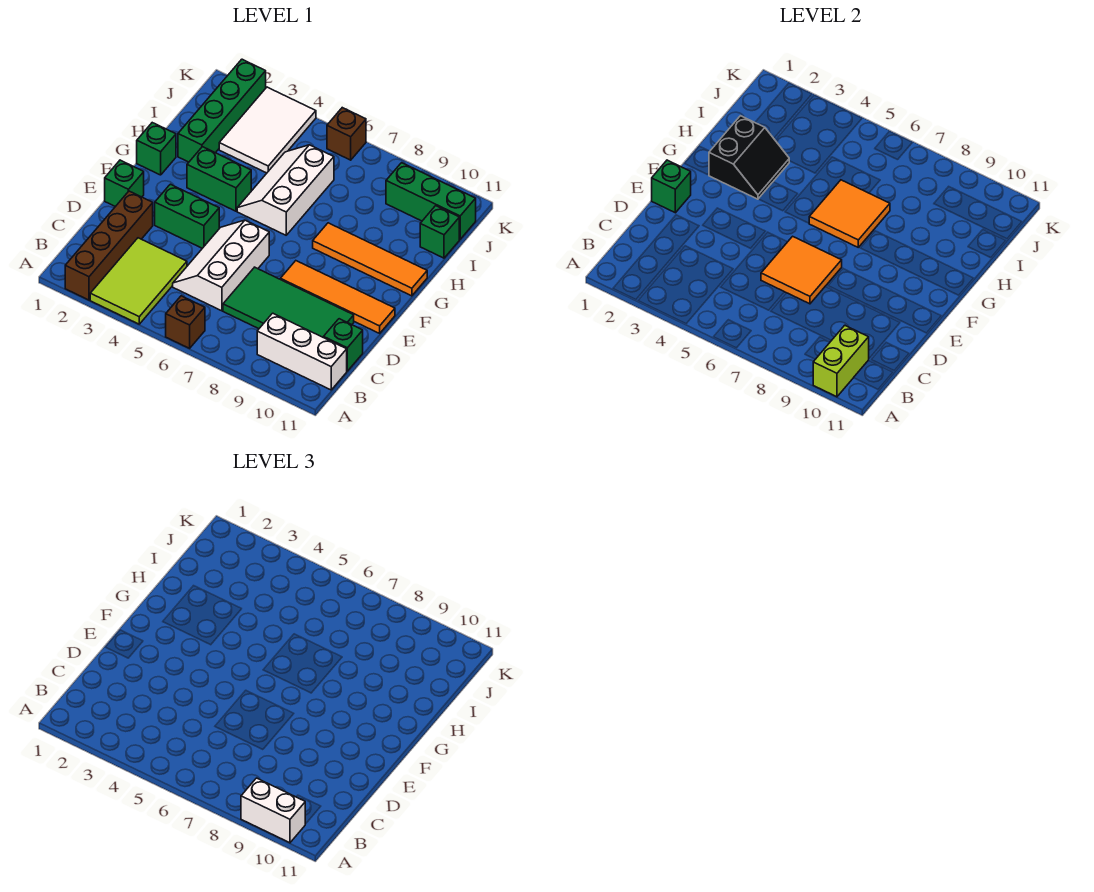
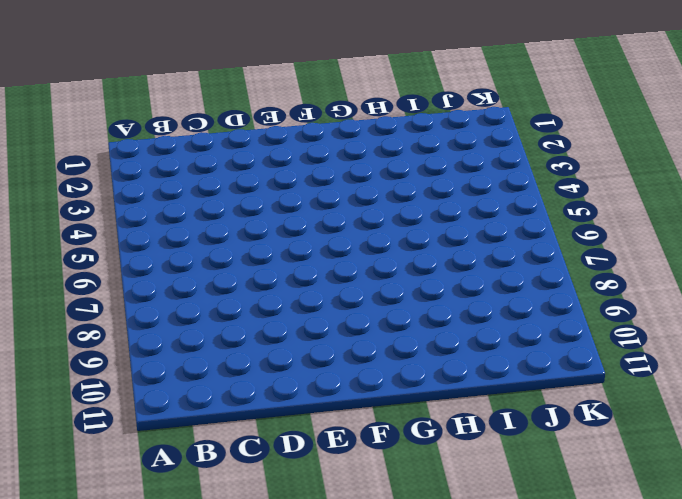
none -> brown 1x4 brick [65,191,153,300]
none -> lime 2x3 tile [90,238,187,324]
none -> brown 1x1 brick [166,296,205,348]

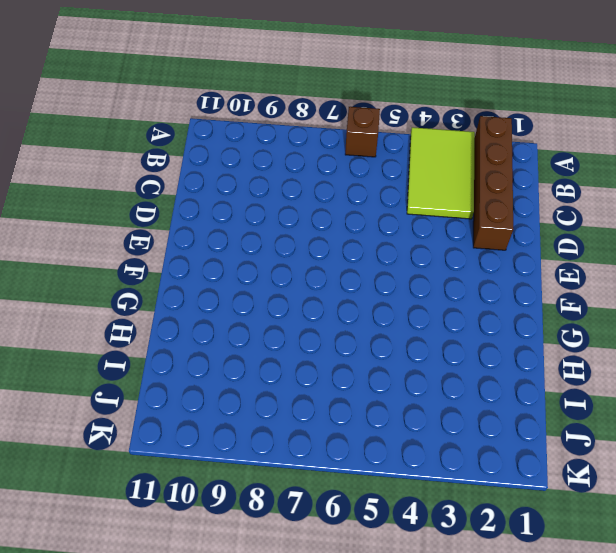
none -> white 1x3 brick [257,313,347,390]
none -> white 2x3 slope [173,220,269,311]
none -> green 2x4 tile [223,267,354,338]

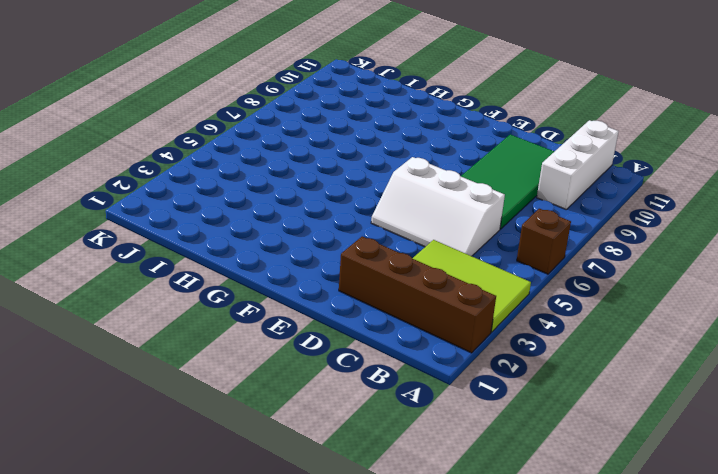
none -> green 1x1 brick [324,319,363,371]
none -> green 1x1 brick [105,160,144,207]
none -> green 1x2 brick [155,184,219,248]

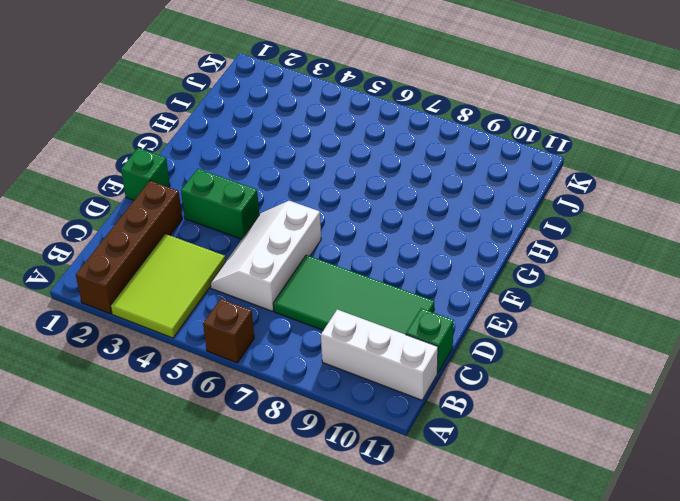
none -> orange 1x4 tile [280,261,395,333]
none -> green 1x1 brick [137,123,176,175]
none -> green 1x2 brick [187,147,251,211]

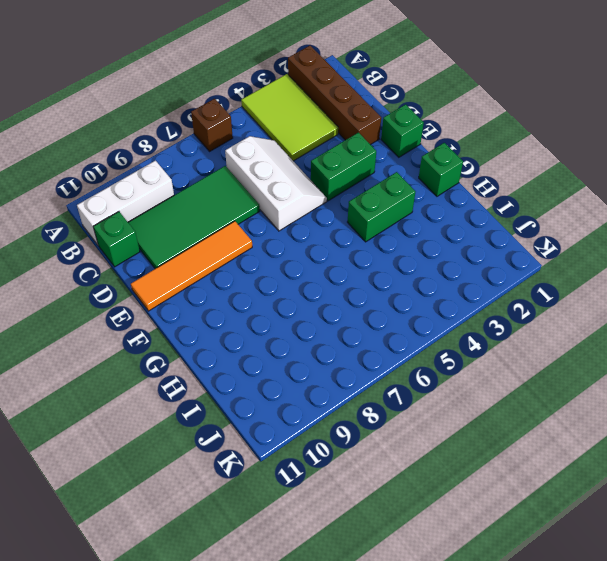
none -> white 2x3 slope [237,145,334,235]
none -> orange 1x4 tile [313,223,427,296]
none -> green 1x4 brick [178,59,266,162]

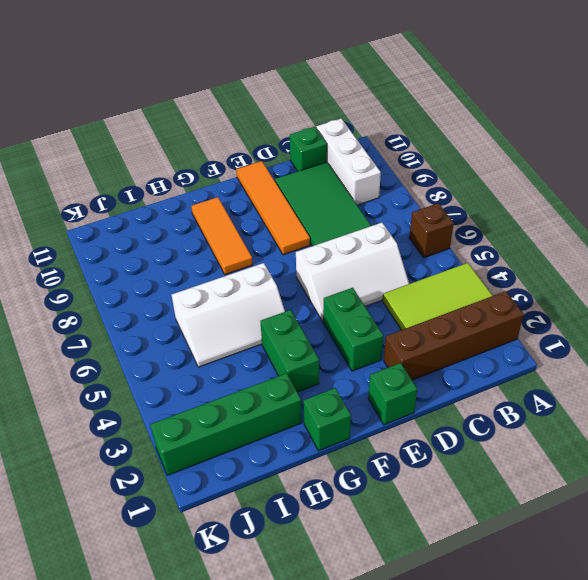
orange 1x3 tile [191,197,253,275] -> orange 1x4 tile [313,223,427,296]
none -> white 2x3 tile [219,87,316,173]
none -> green 1x1 brick [420,206,459,258]
none -> green 1x3 brick [386,163,476,239]

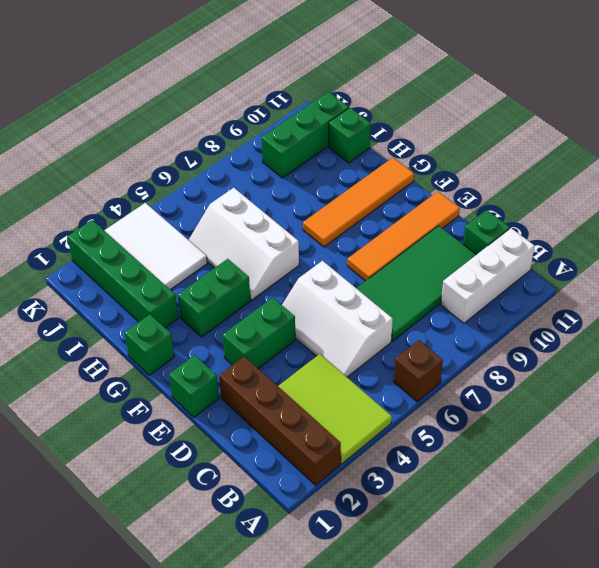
none -> brown 1x1 brick [327,108,366,160]
none -> lime 1x2 brick [813,325,869,397]
none -> orange 2x2 tile [761,236,842,304]

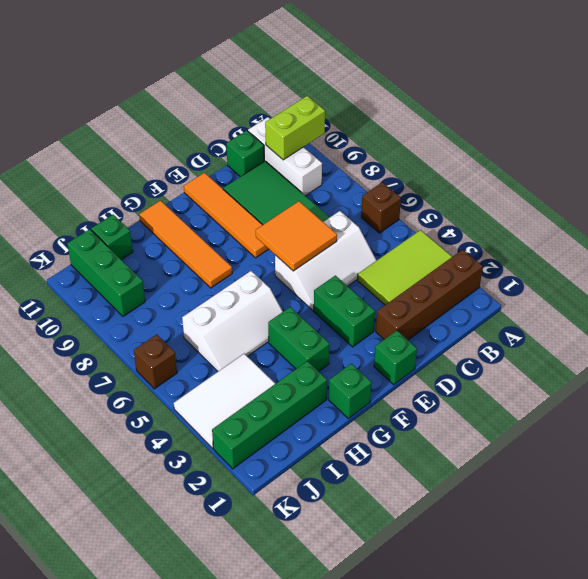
none -> green 1x1 brick [652,160,691,213]
none -> black 2x2 slope [709,116,789,199]
none -> orange 2x2 tile [809,180,890,247]

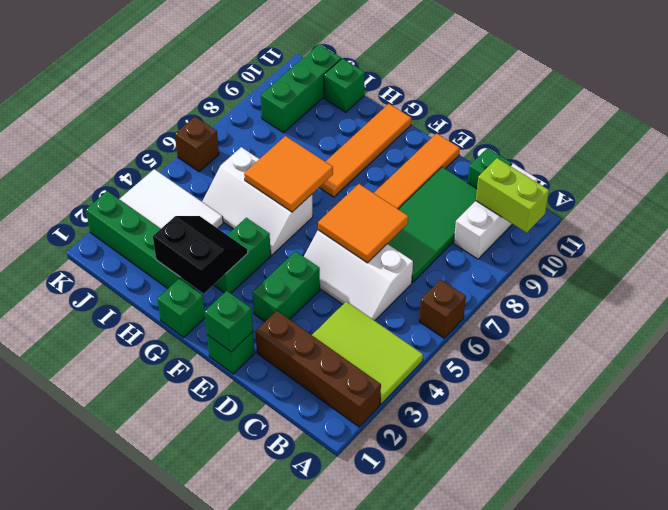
none -> white 1x2 brick [241,778,305,843]

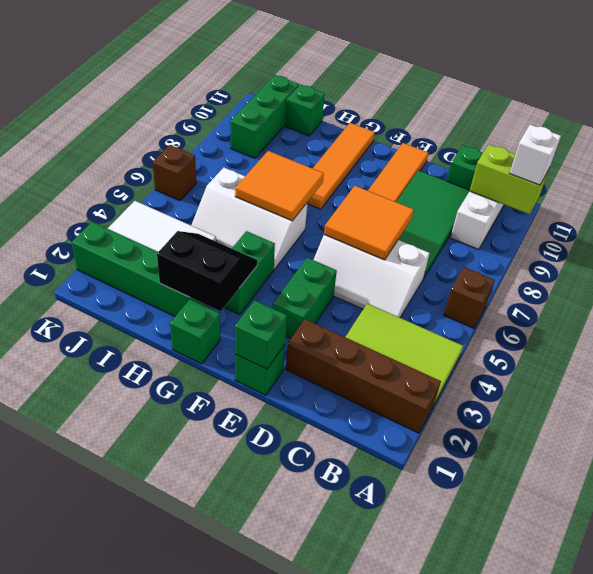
white 1x1 brick [509,125,561,185] -> white 1x2 brick [241,778,305,843]

